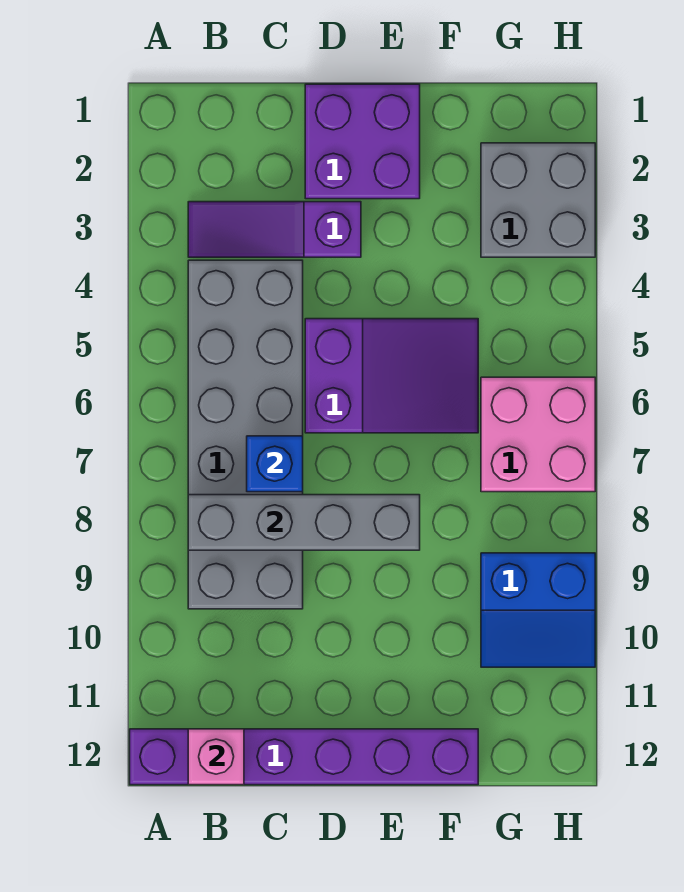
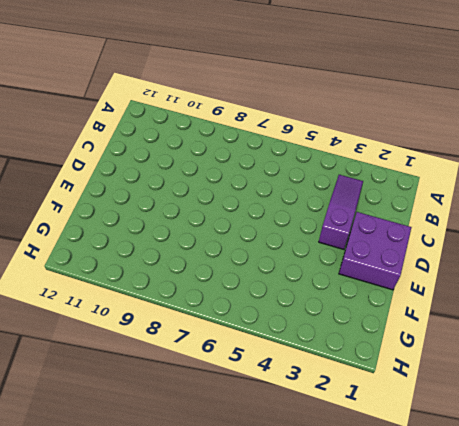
none -> purple 1x6 brick [130,729,478,785]
none -> grey 2x6 brick [188,260,303,609]

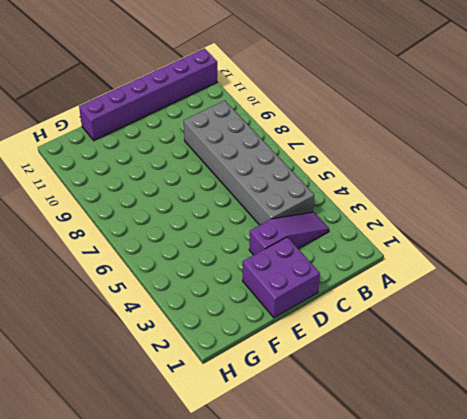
none -> purple 2x3 slope [305,319,478,433]
none -> grey 2x2 brick [481,143,595,257]

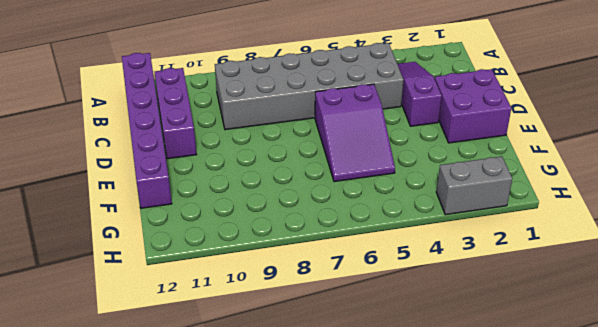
purple 1x3 brick [155,68,197,159] -> none
grey 1x2 brick [436,156,512,215] -> grey 2x2 brick [481,143,595,257]
none -> pink 2x2 brick [481,377,595,492]
none -> blue 2x2 slope [481,553,595,667]

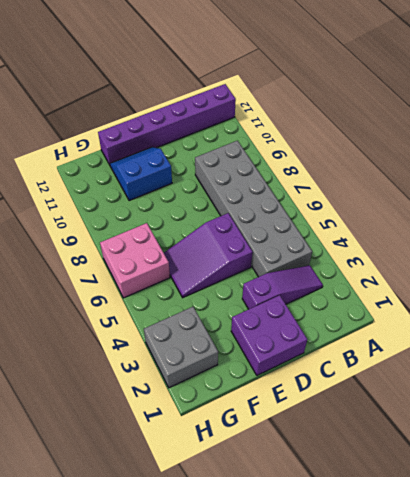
blue 2x2 slope [110,147,172,201] -> blue 2x2 slope moved to [481,553,595,667]
none -> grey 1x4 brick [188,495,420,550]
none -> pink 1x1 brick [188,729,244,785]

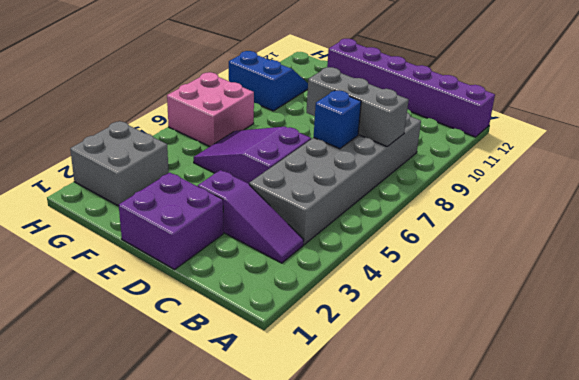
grey 1x3 brick [307,67,408,147] -> grey 1x4 brick [188,495,420,550]
none -> pink 1x1 brick [188,729,244,785]

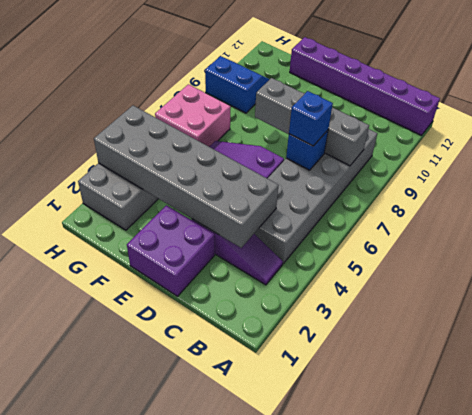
grey 2x6 brick [94,106,279,248] -> none
blue 1x1 brick [289,91,333,146] -> none
none -> pink 1x1 brick [188,729,244,785]

